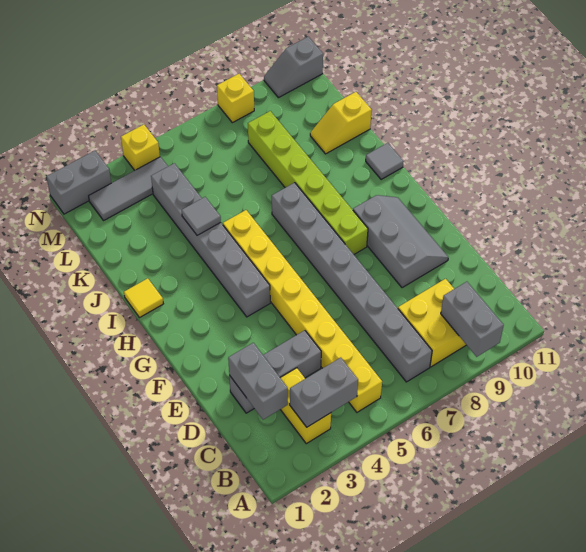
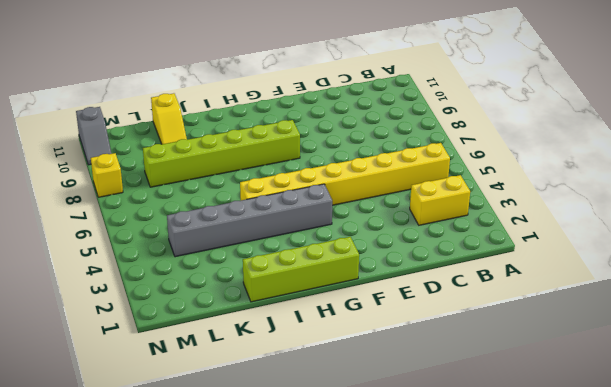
lime 1x4 brick [243,237,359,302] -> yellow 1x1 tile [124,278,163,318]
none -> grey 1x8 brick [272,183,432,382]
none -> yellow 2x2 brick [398,279,466,367]
none -> grey 1x3 brick [229,330,321,413]

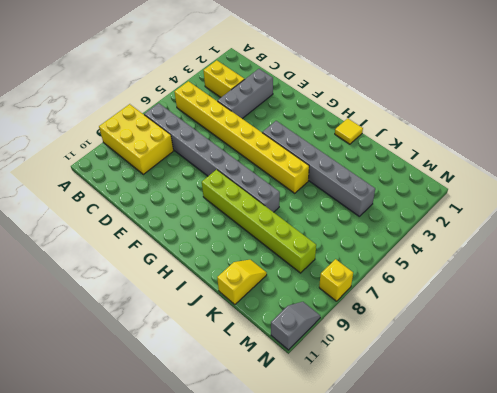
yellow 2x3 brick [99,104,173,174] -> yellow 2x2 brick [398,279,466,367]
none -> grey 2x3 slope [353,195,448,288]
none -> grey 1x1 tile [366,143,404,180]
none -> grey 1x3 tile [89,157,168,220]

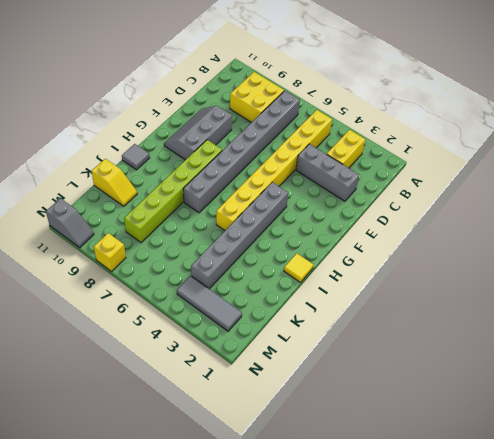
none -> grey 1x2 brick [46,151,111,214]
none -> yellow 1x1 brick [121,124,160,170]
none -> grey 1x2 brick [441,282,504,357]

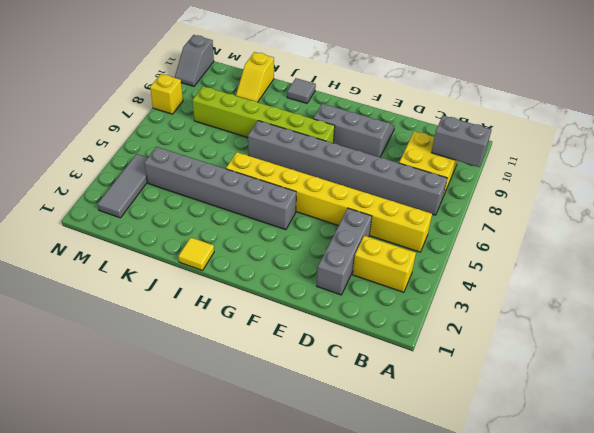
none -> grey 1x2 brick [46,151,111,214]
none -> yellow 1x1 brick [121,124,160,170]
none -> grey 1x2 brick [290,358,358,427]

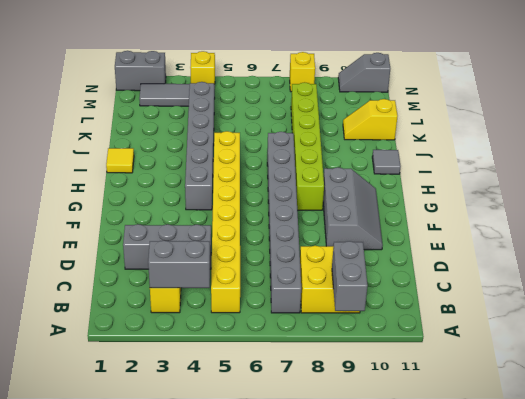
none -> grey 1x2 brick [228,343,288,420]
none -> grey 1x1 tile [182,197,221,235]

